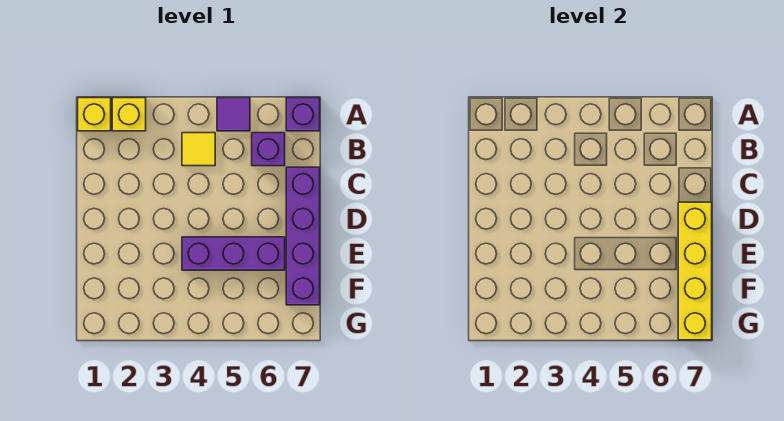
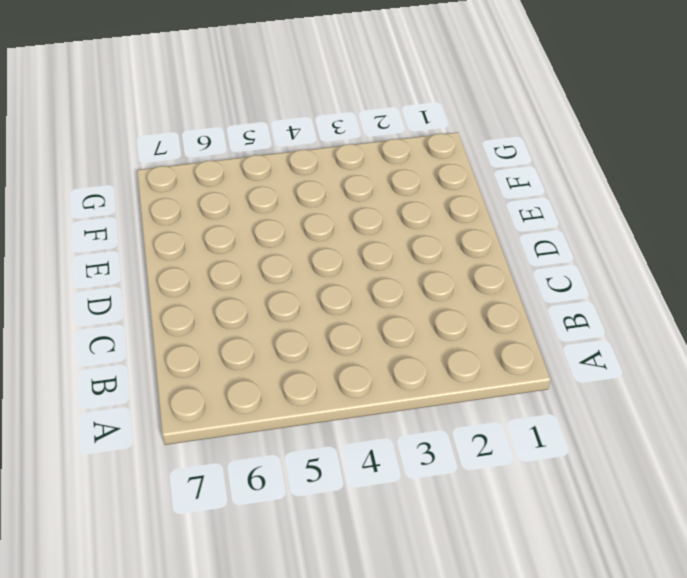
none -> yellow 1x1 brick [78,98,111,131]
none -> yellow 1x1 brick [112,98,146,131]

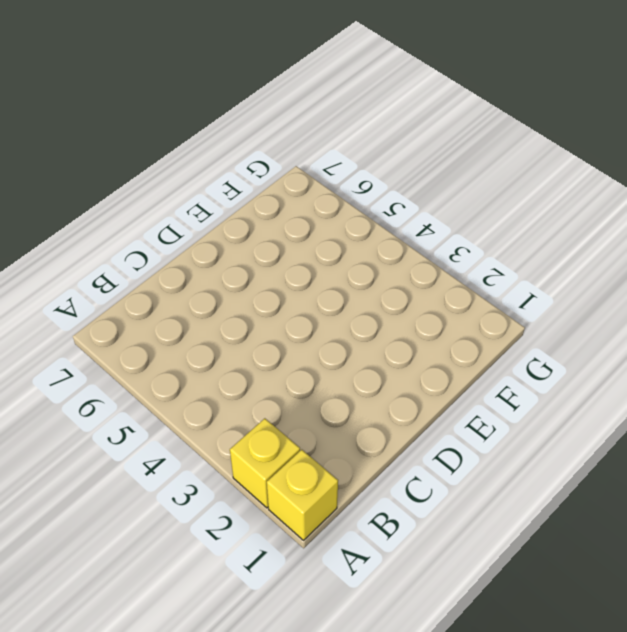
none -> purple 1x1 tile [217,98,250,131]
none -> purple 1x1 brick [286,98,320,131]

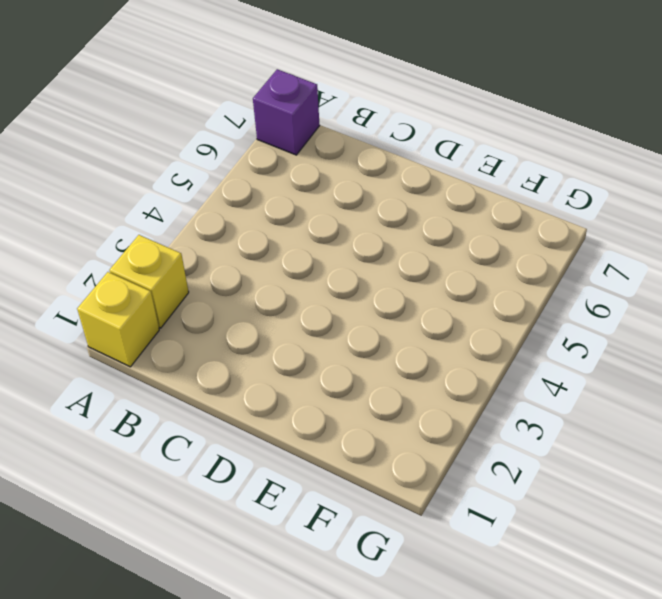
none -> purple 1x1 tile [217,98,250,131]
none -> yellow 1x1 tile [182,133,215,166]

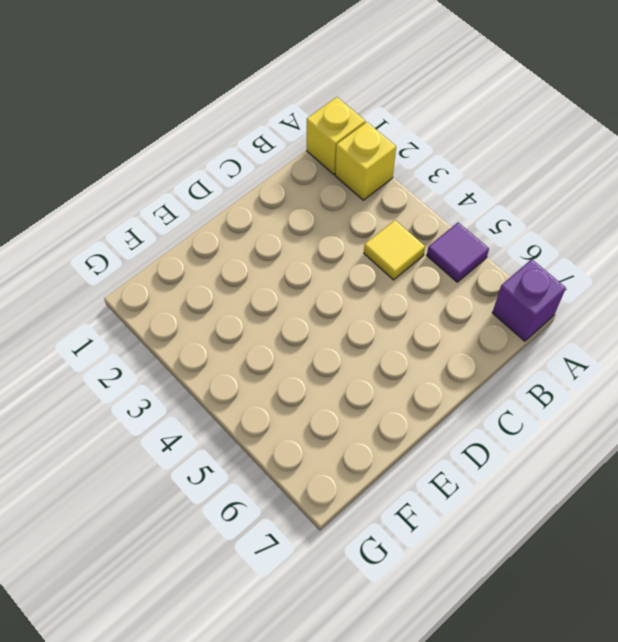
none -> purple 1x1 brick [252,133,285,166]
none -> purple 1x4 brick [286,167,320,305]

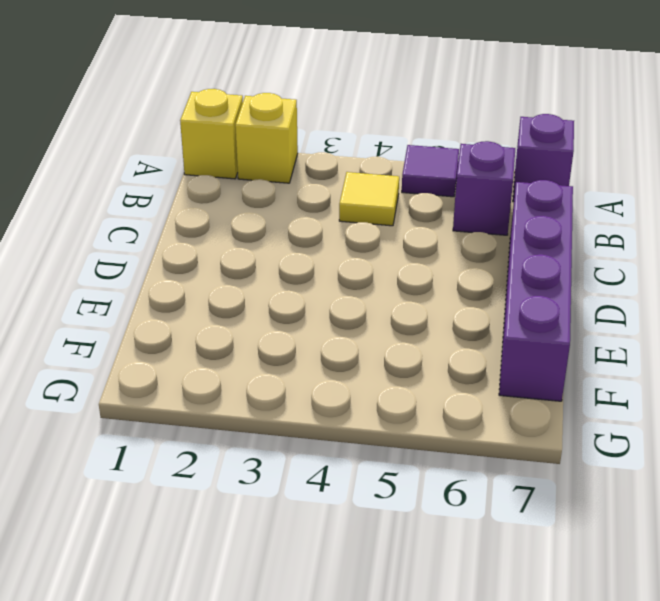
none -> purple 1x3 brick [182,237,285,270]
none -> yellow 1x4 brick [678,202,712,340]

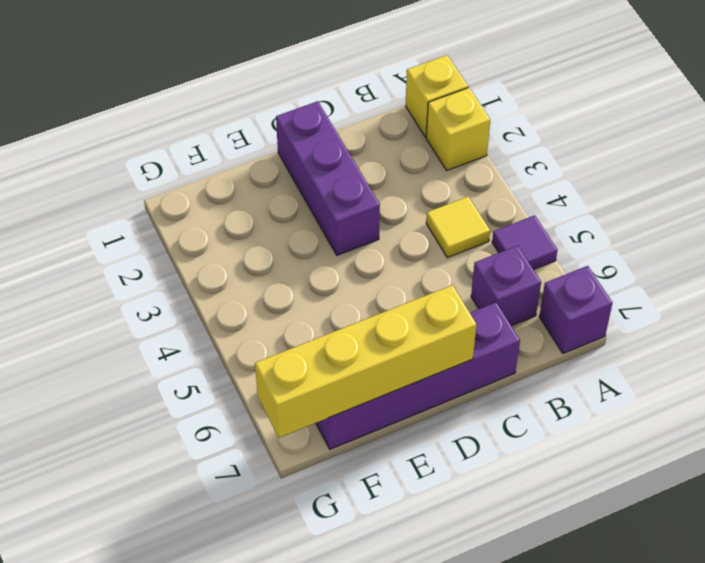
purple 1x3 brick [276,101,380,255] -> purple 1x3 brick moved to [182,237,285,270]

